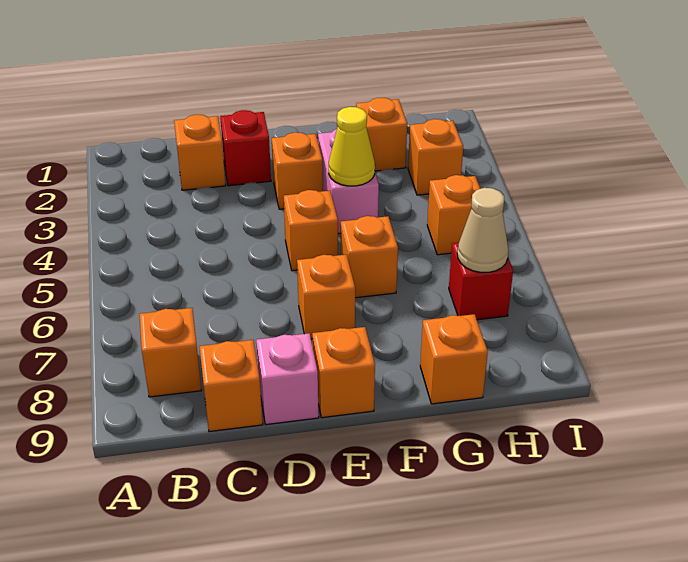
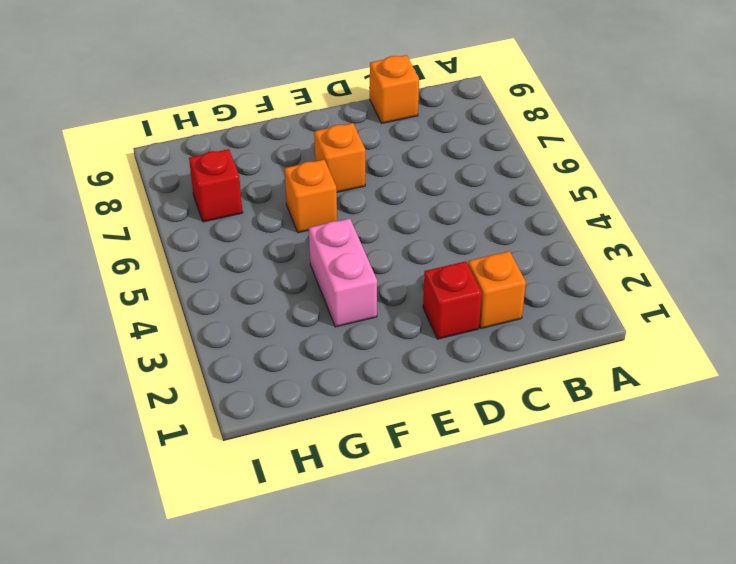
none -> orange 1x1 brick [139,308,202,397]
none -> pink 1x1 brick [256,333,319,424]
none -> orange 1x1 brick [272,132,323,209]

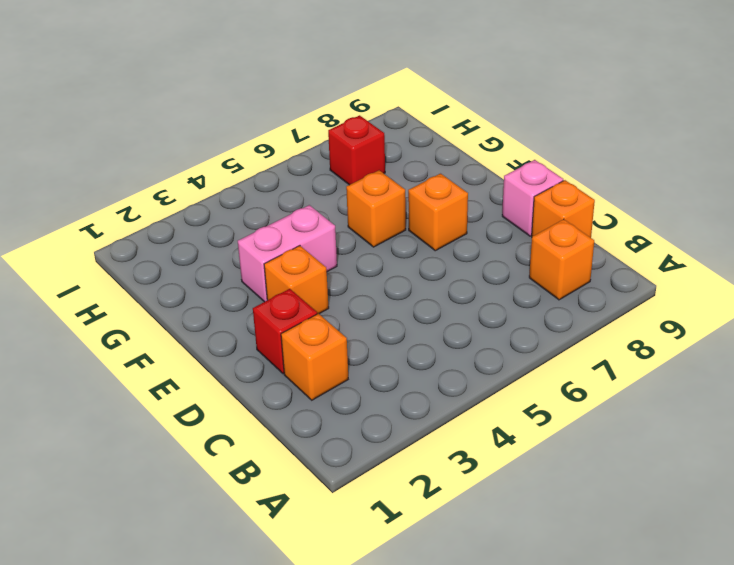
none -> orange 1x1 brick [284,190,338,271]
none -> orange 1x1 brick [312,327,375,418]
none -> orange 1x1 brick [356,98,407,171]

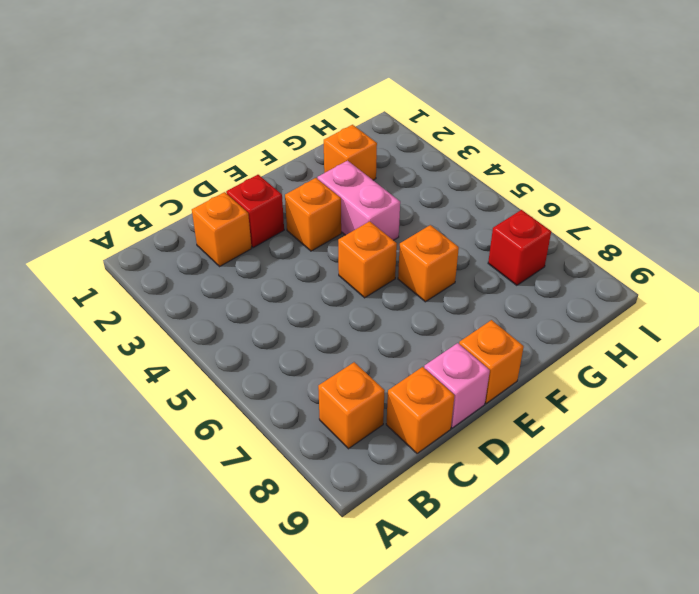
none -> orange 1x1 brick [297,255,355,339]
none -> orange 1x1 brick [420,314,488,404]
none -> orange 1x1 brick [408,119,463,195]

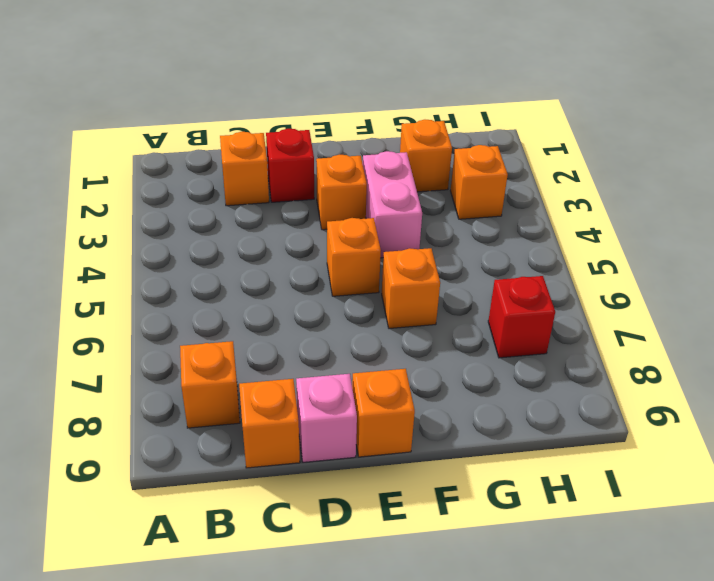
none -> orange 1x1 brick [297,255,355,339]
none -> orange 1x1 brick [420,314,488,404]
none -> orange 1x1 brick [427,175,480,255]

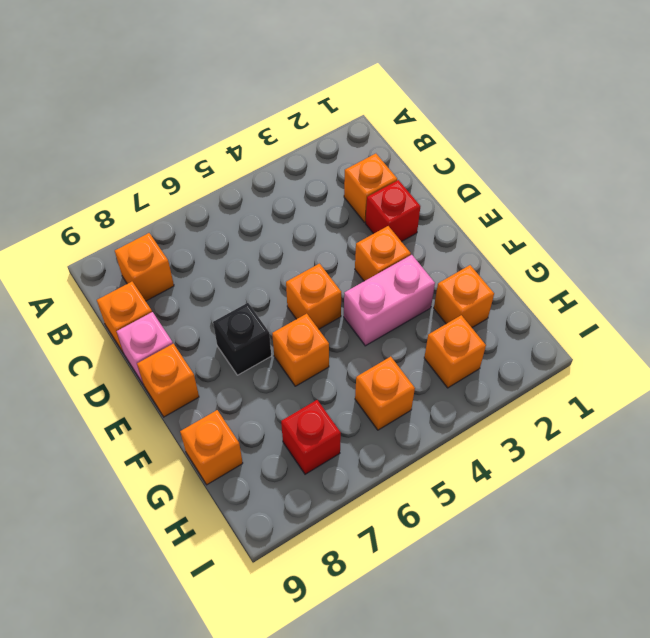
black 1x1 brick [213,303,271,375] -> orange 1x1 brick [297,255,355,339]
none -> yellow 1x1 cone [329,107,375,186]
none -> tan 1x1 cone [457,188,509,272]

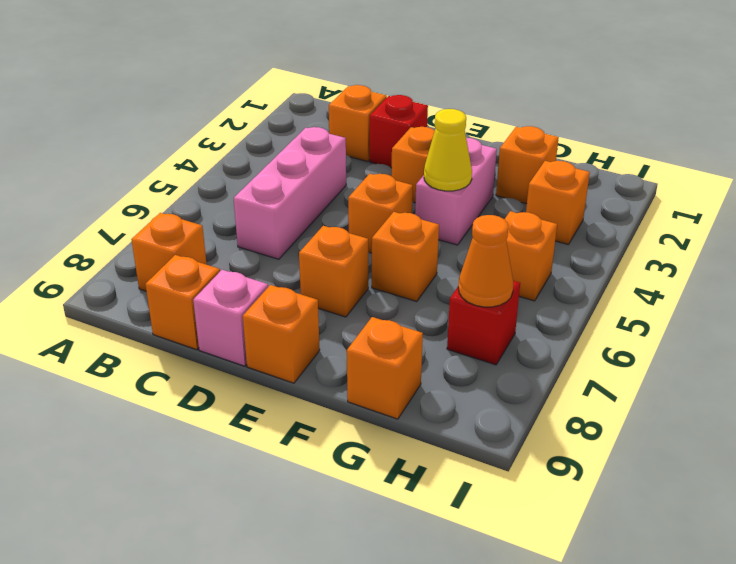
pink 1x3 brick [234,127,346,259] -> none
orange 1x1 cone [458,215,513,307] -> tan 1x1 cone [457,188,509,272]

